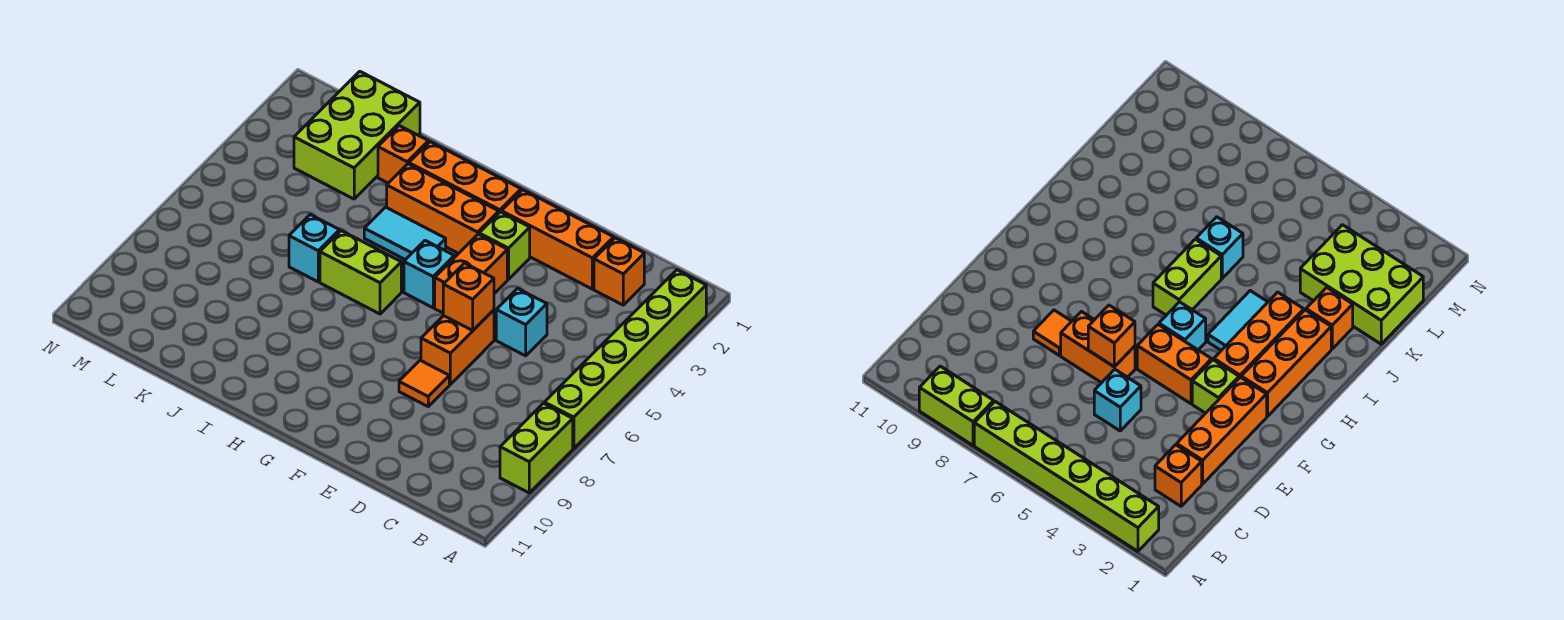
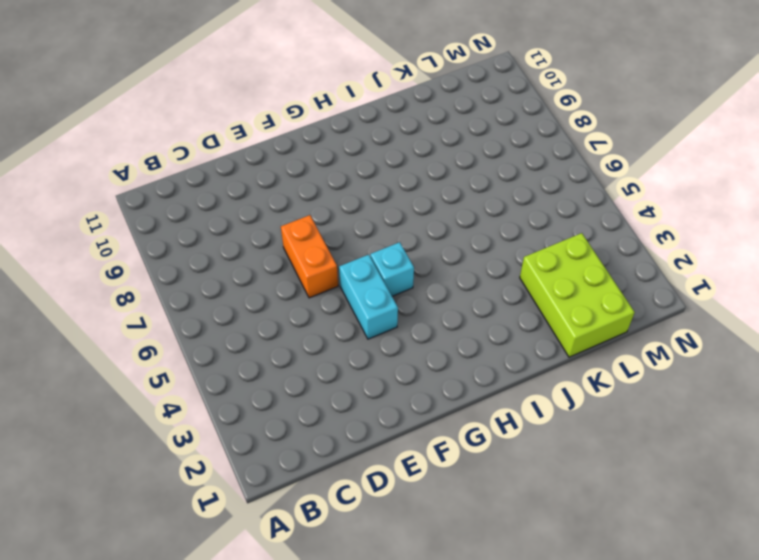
cyan 1x2 brick [339,255,398,339] -> orange 1x2 brick [435,234,507,313]
none -> lime 1x6 brick [545,270,706,448]
none -> lime 1x2 brick [500,403,573,493]
none -> orange 1x1 brick [594,238,644,305]

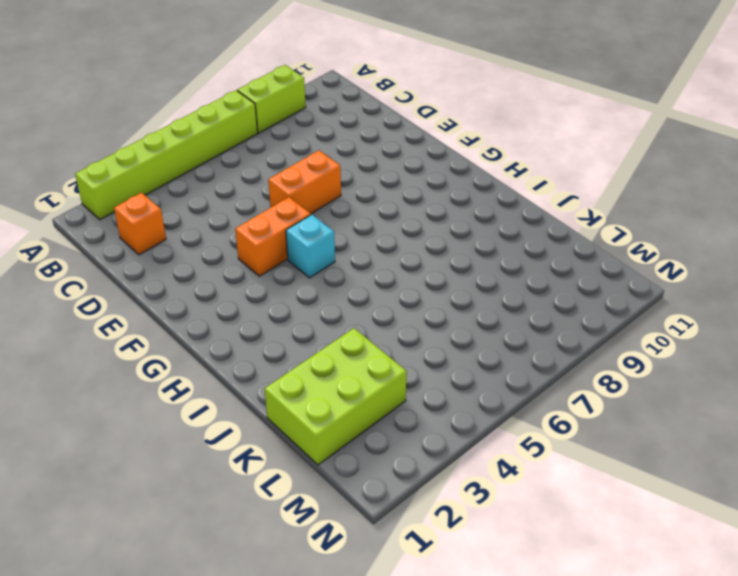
none -> orange 1x3 brick [501,190,614,289]
none -> cyan 1x1 brick [496,288,547,356]
none -> orange 1x1 tile [399,360,449,406]

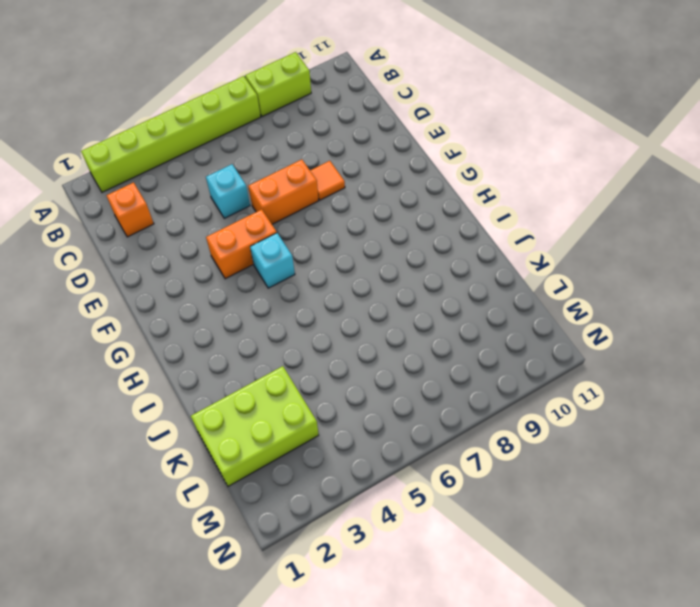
none -> orange 1x3 brick [501,190,614,289]
none -> lime 1x1 brick [479,212,530,279]
none -> orange 1x3 brick [409,142,521,213]

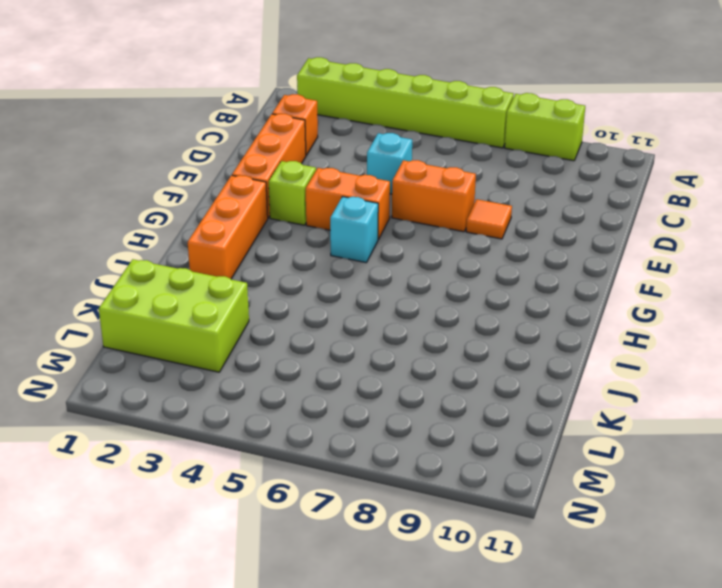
none -> orange 1x3 brick [387,164,499,254]
none -> cyan 1x2 tile [364,207,446,260]
none -> lime 1x2 brick [320,231,401,314]

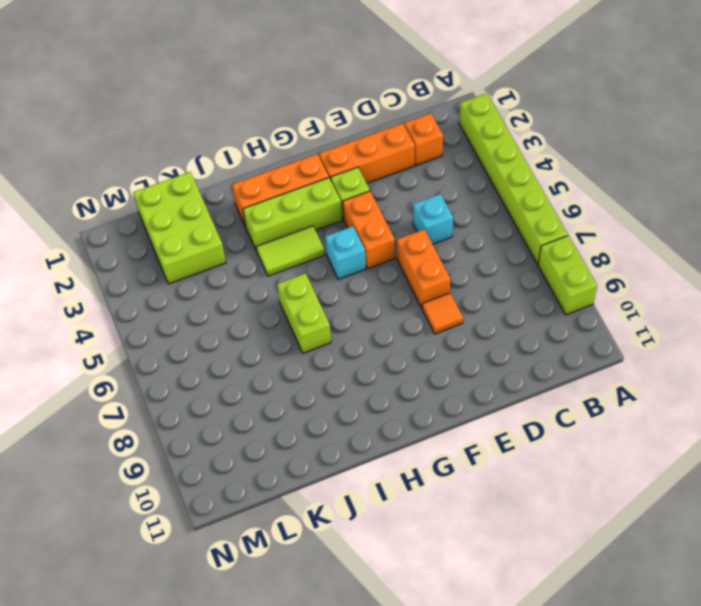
lime 1x3 brick [243,178,342,251] -> orange 1x3 brick [387,164,499,254]
lime 1x2 tile [256,226,325,276] -> cyan 1x2 tile [364,207,446,260]
lime 1x2 brick [277,273,331,353] -> lime 1x2 brick turned to [320,231,401,314]
none -> orange 1x1 brick [378,126,428,183]
none -> cyan 1x1 brick [289,215,340,282]
none -> orange 1x1 brick [443,263,494,330]

